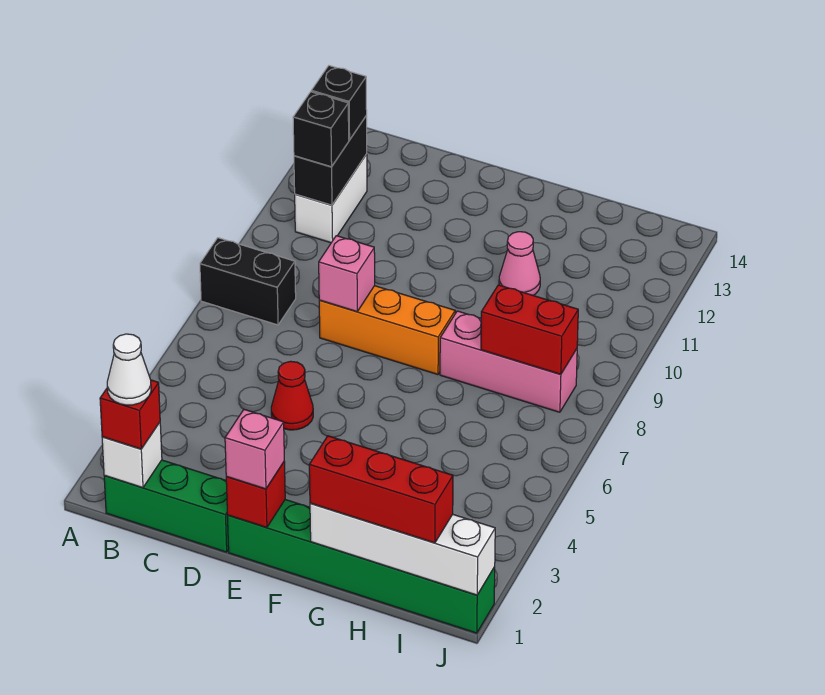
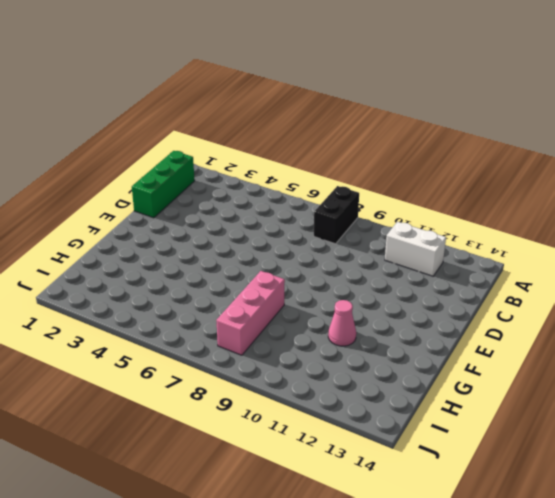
none -> red 1x1 cone [271,361,313,430]
none -> orange 1x3 brick [319,286,455,375]
none -> green 1x6 brick [228,500,495,633]

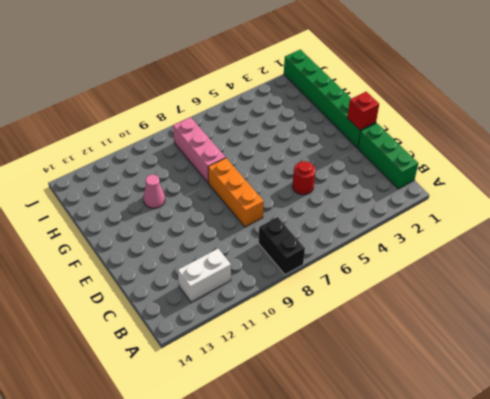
red 1x1 round brick [292,161,315,195] -> red 1x1 cone [271,361,313,430]
none -> white 1x1 brick [102,422,162,488]
none -> black 1x2 brick [294,116,367,205]
none -> pink 1x1 brick [319,236,375,311]

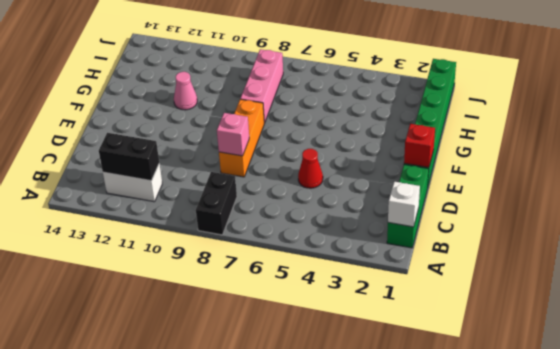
none -> white 1x4 brick [310,503,495,595]
none -> red 1x2 brick [481,285,578,374]
none -> red 1x1 brick [100,380,160,449]

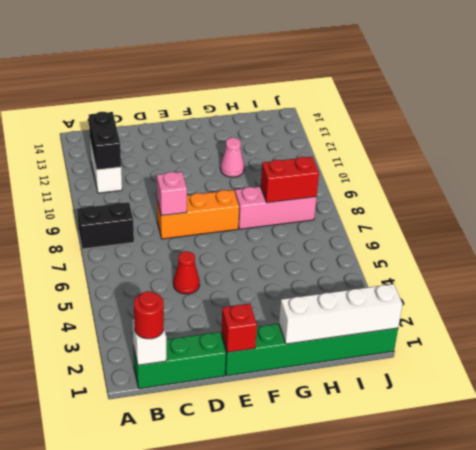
red 1x1 round brick [134,291,164,339] -> red 1x1 brick [100,380,160,449]
none -> black 1x1 brick [293,92,349,167]
none -> black 1x1 brick [311,66,367,140]
none -> pink 1x1 brick [225,410,284,489]

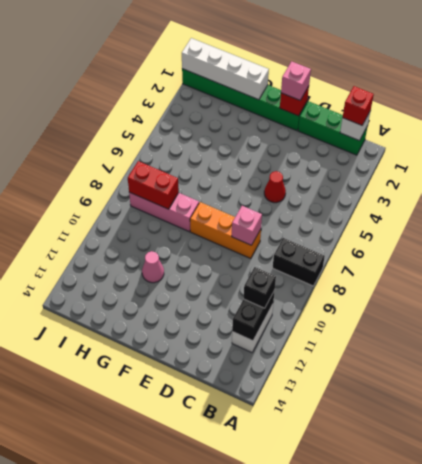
none -> black 1x1 brick [311,66,367,140]
none -> red 1x3 brick [309,436,453,543]
none -> white 1x1 cone [107,334,151,405]

